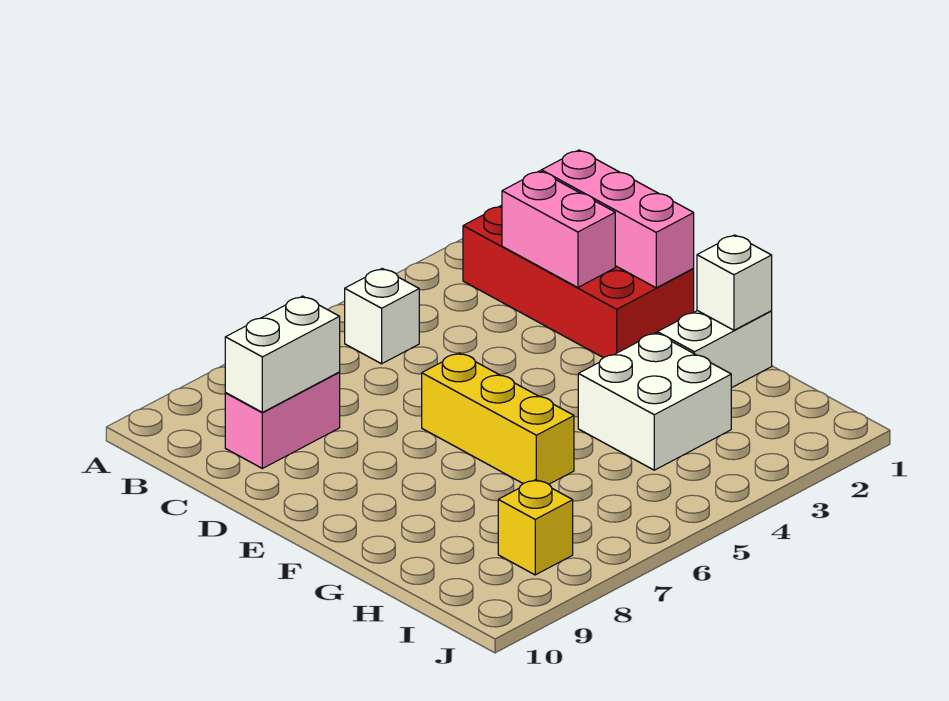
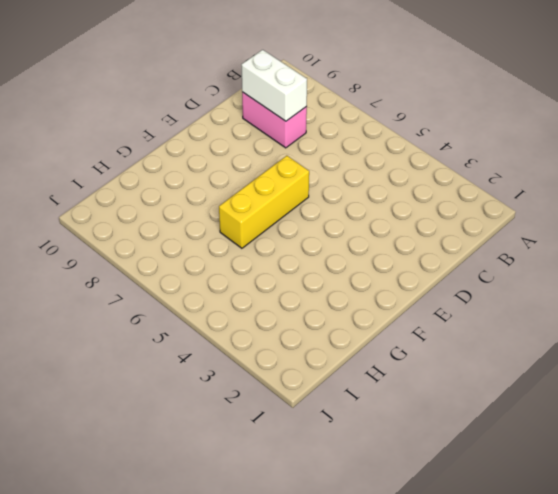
none -> red 2x4 brick [463,205,694,358]
none -> white 1x1 brick [345,269,419,364]

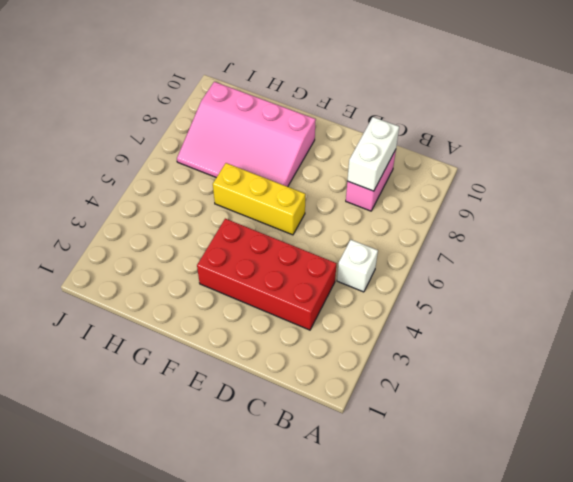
red 2x4 brick [197,219,337,330] -> red 2x4 brick moved to [463,205,694,358]
pink 3x4 slope [177,82,316,187] -> yellow 1x1 brick [498,480,573,575]
none -> white 1x2 brick [657,311,772,388]
none -> white 2x2 brick [578,333,731,470]

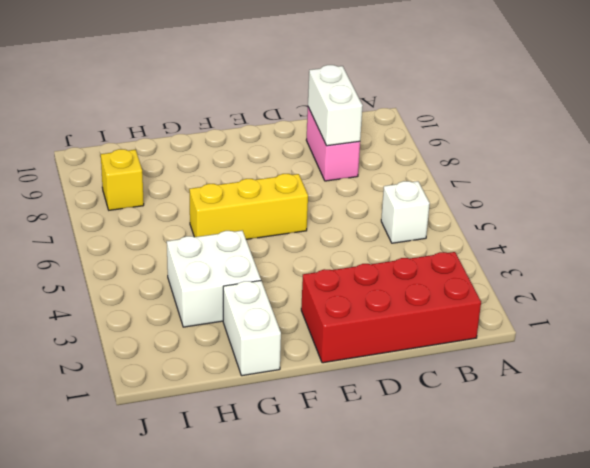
none -> pink 1x3 brick [541,150,694,288]
none -> pink 1x2 brick [502,171,615,287]

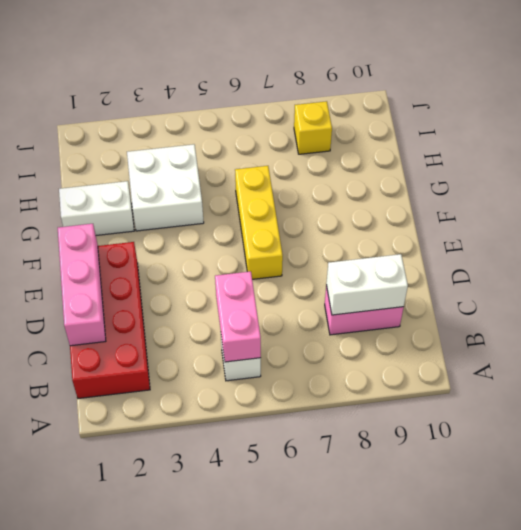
pink 1x2 brick [215,271,261,362] -> pink 1x2 brick moved to [502,171,615,287]
none -> white 1x1 brick [697,235,772,330]

